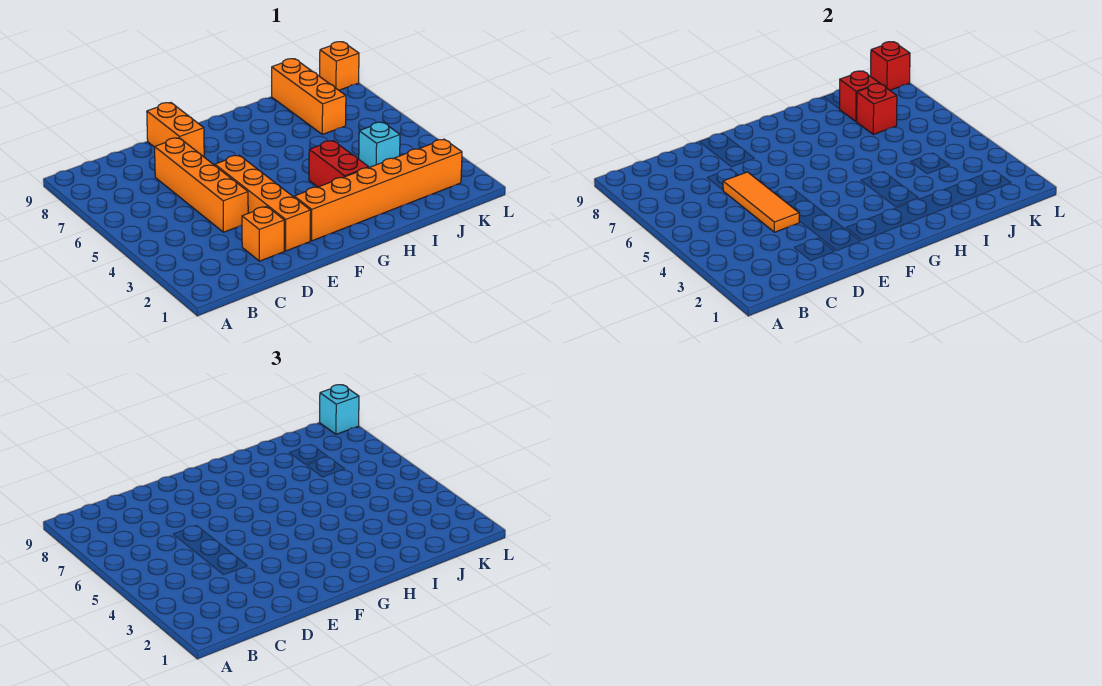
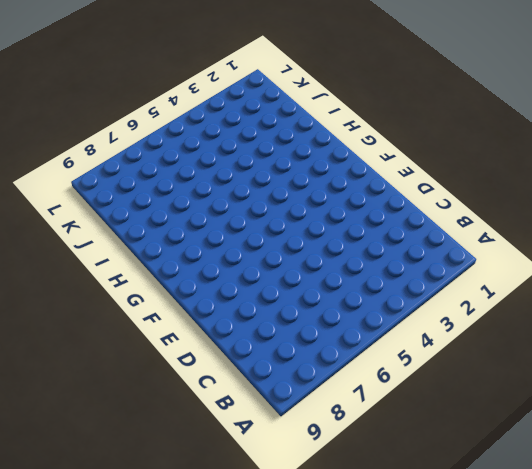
none -> orange 1x1 brick [242,207,284,261]
none -> orange 1x4 brick [155,138,248,232]
none -> orange 1x4 brick [215,155,311,251]

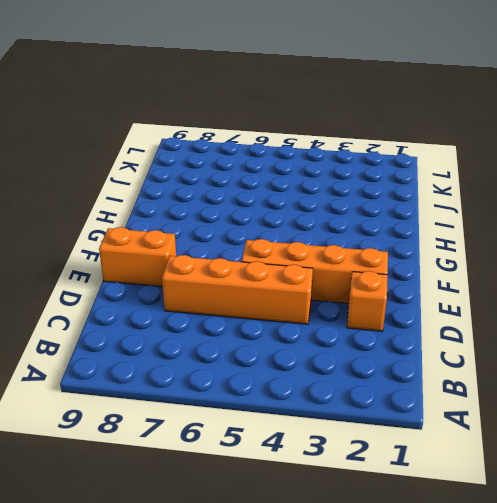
none -> orange 1x6 brick [294,139,462,241]
none -> red 1x2 brick [309,141,369,187]
none -> cyan 1x1 brick [359,122,400,167]

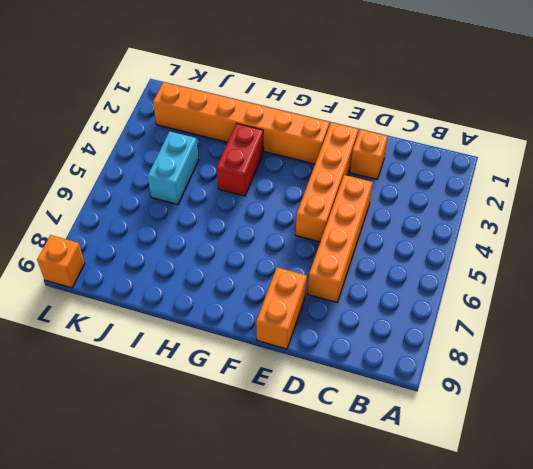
cyan 1x2 brick [148,131,199,205] -> cyan 1x1 brick [359,122,400,167]
none -> orange 1x3 brick [272,59,346,134]
none -> orange 1x3 tile [723,172,799,232]
none -> red 1x1 brick [856,84,897,134]

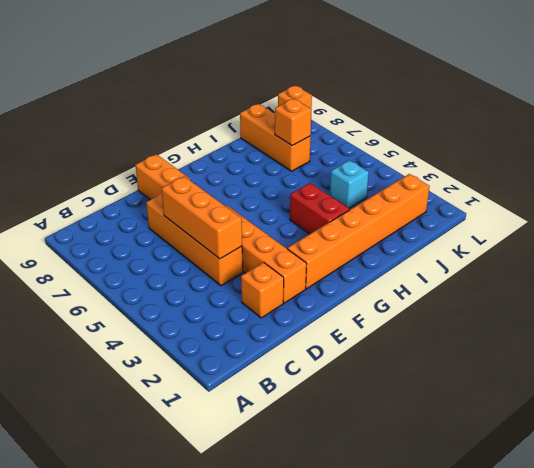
orange 1x3 brick [162,177,242,259] -> orange 1x3 tile [723,172,799,232]
orange 1x1 brick [275,99,312,146] -> red 1x1 brick [856,84,897,134]
none -> red 1x1 brick [840,71,879,121]
none -> red 1x1 brick [871,42,910,90]
none -> cyan 1x1 brick [320,385,359,434]

